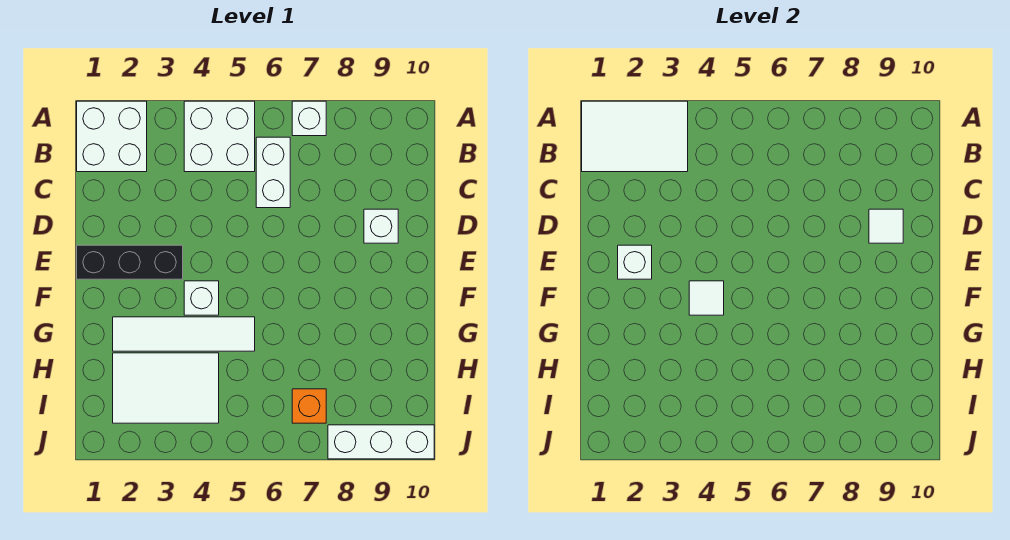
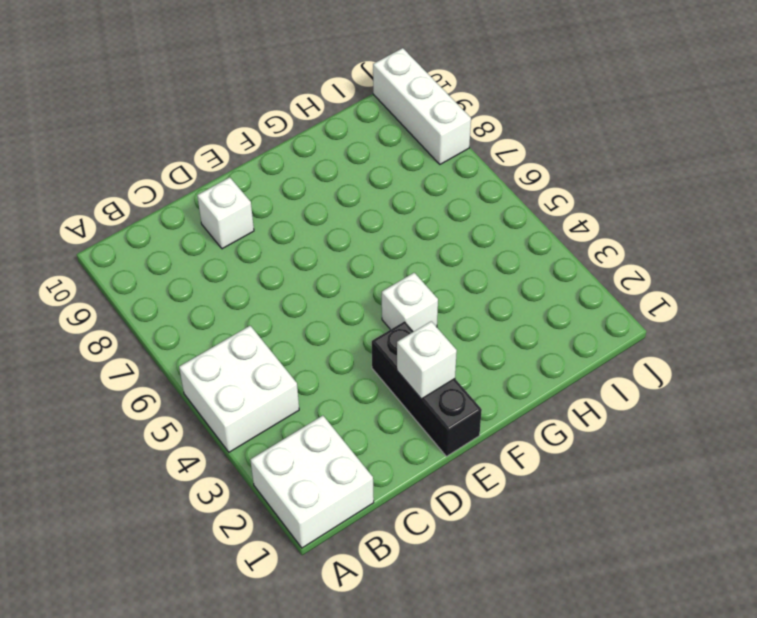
none -> white 1x1 brick [292,101,326,136]
none -> white 1x2 brick [256,137,290,208]
none -> white 1x4 tile [113,317,255,351]

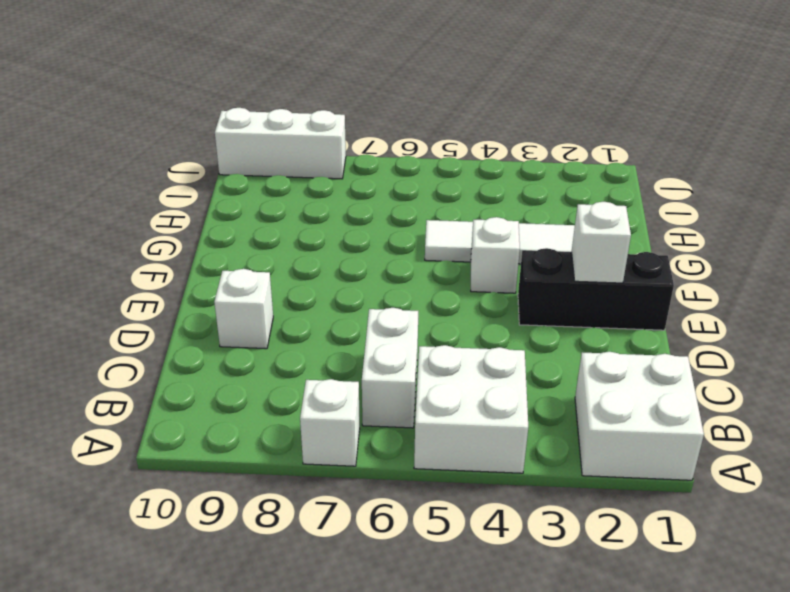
none -> white 2x3 tile [113,353,219,423]
none -> orange 1x1 brick [292,389,326,423]
none -> white 2x3 tile [582,101,688,172]

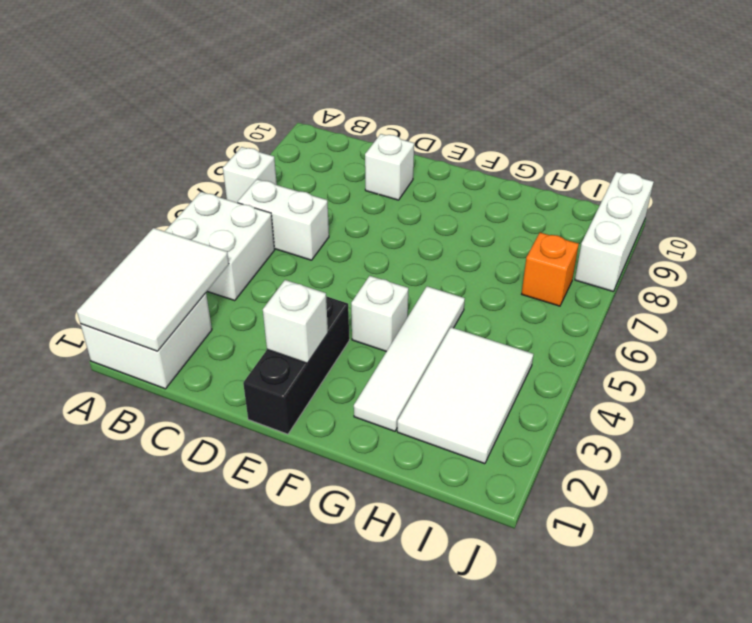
none -> white 1x1 tile [869,209,903,243]
none -> white 1x1 tile [689,281,724,315]

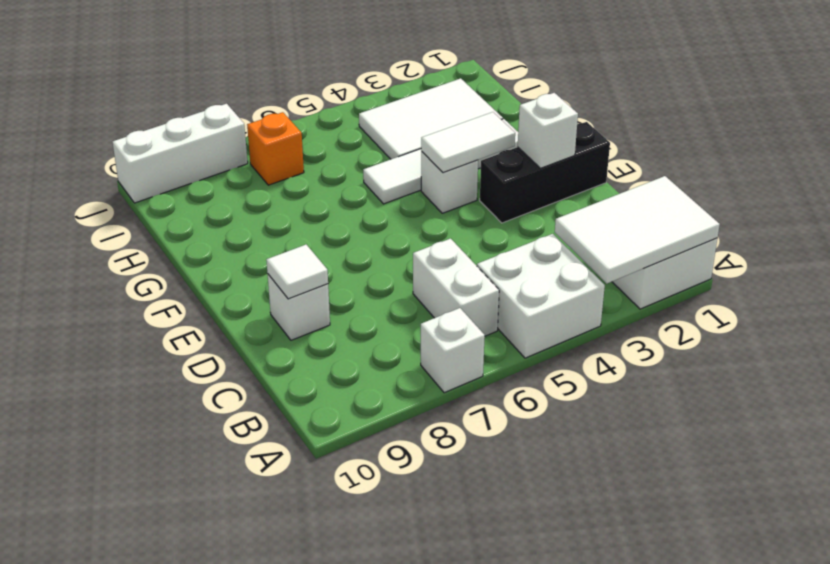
white 1x2 tile [421,112,515,173] -> white 1x1 tile [689,281,724,315]

